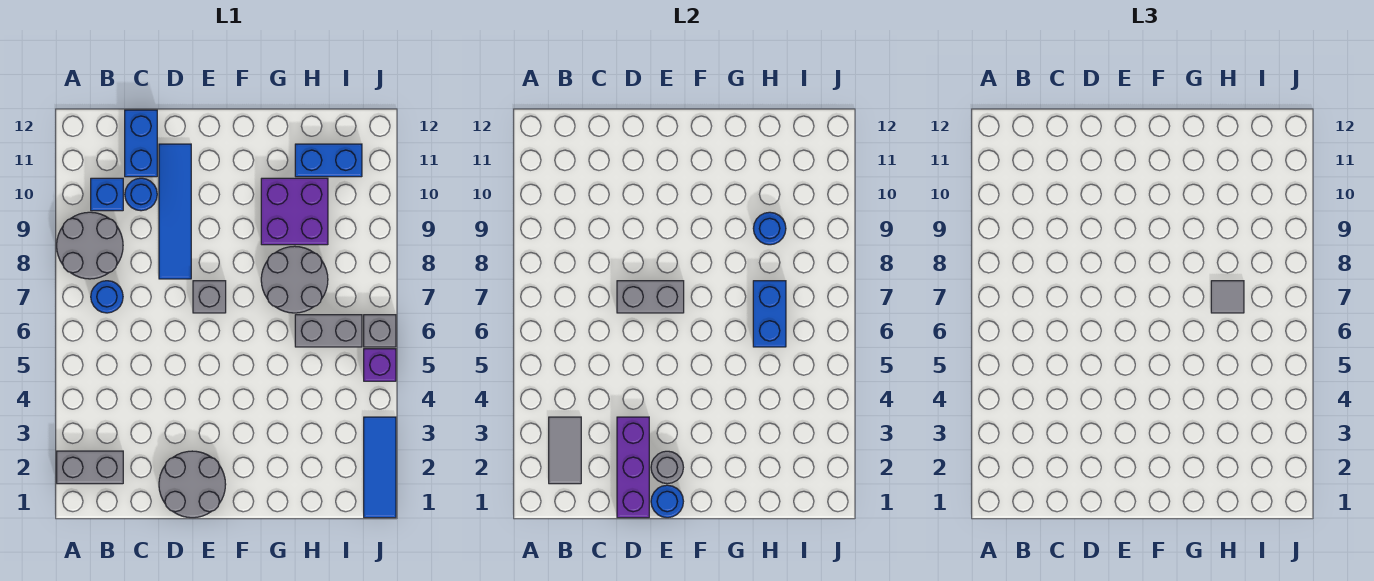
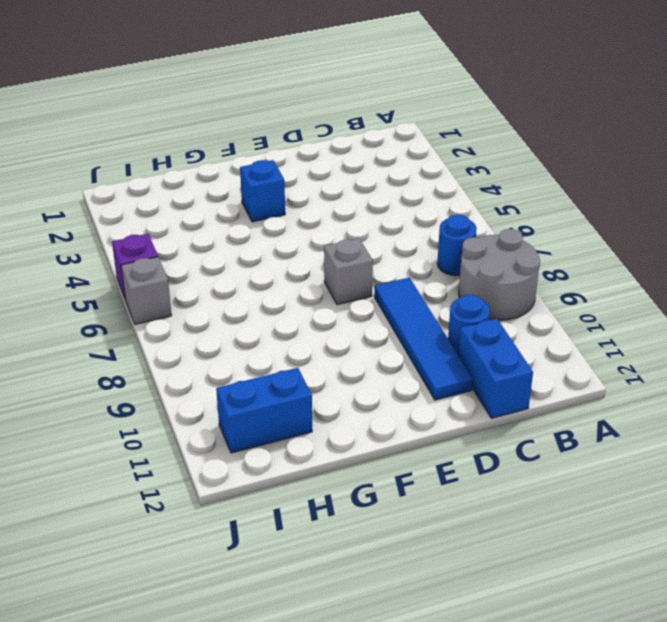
blue 1x1 brick [240,160,285,222] -> blue 1x1 brick moved to [91,178,123,211]
none -> grey 1x2 brick [57,451,123,484]
none -> grey 2x2 round brick [159,451,226,518]
none -> grey 2x2 round brick [261,246,328,313]

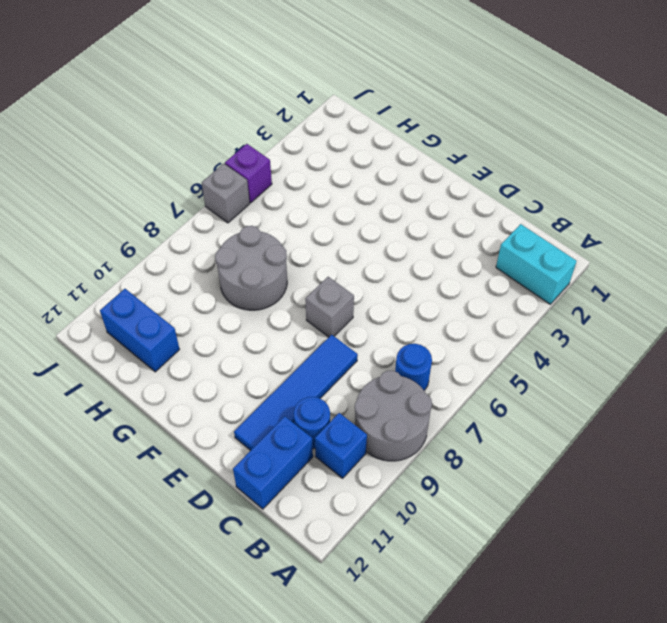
cyan 1x2 brick [496,224,576,304] -> grey 1x2 brick [57,451,123,484]
none -> grey 2x2 round brick [159,451,226,518]
none -> purple 2x2 brick [261,178,328,245]
none -> grey 1x2 brick [295,315,362,347]

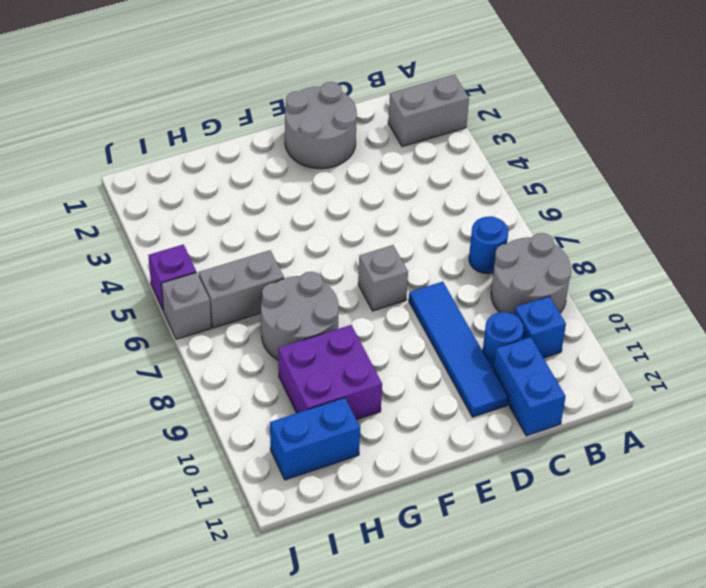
none -> blue 1x3 tile [364,417,396,518]
none -> grey 1x2 tile [549,417,581,484]
none -> purple 1x3 brick [617,417,649,518]

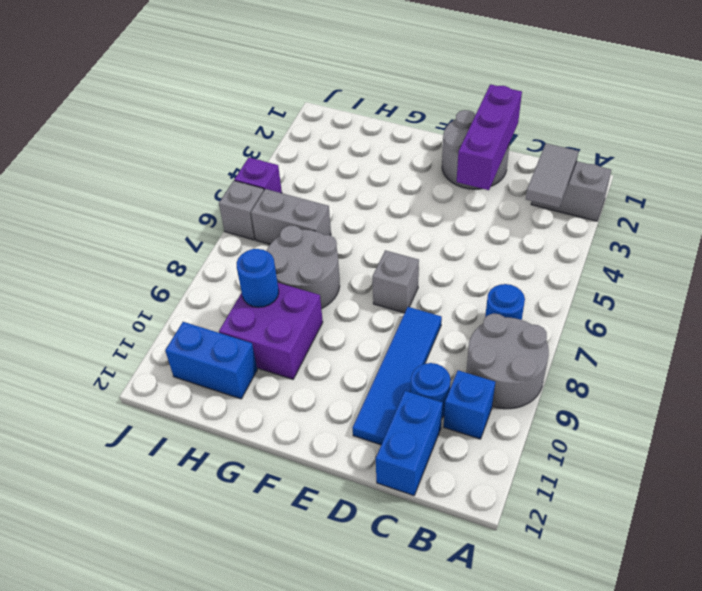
none -> blue 1x3 tile [364,417,396,518]
none -> grey 1x2 brick [617,281,684,313]
none -> blue 1x1 round brick [651,485,683,518]

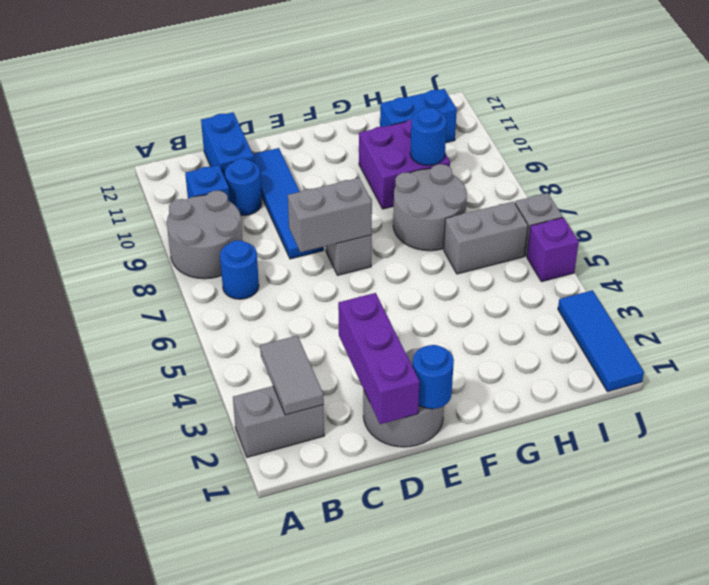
none -> grey 1x1 round brick [651,451,683,484]
none -> blue 1x2 brick [753,281,786,347]
none -> grey 1x1 tile [1211,281,1244,313]

